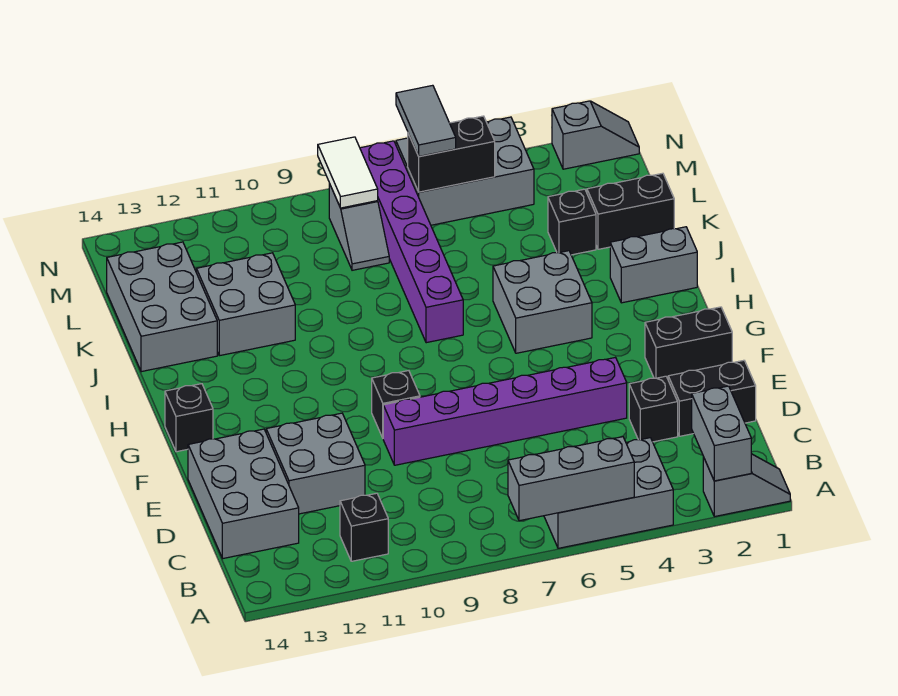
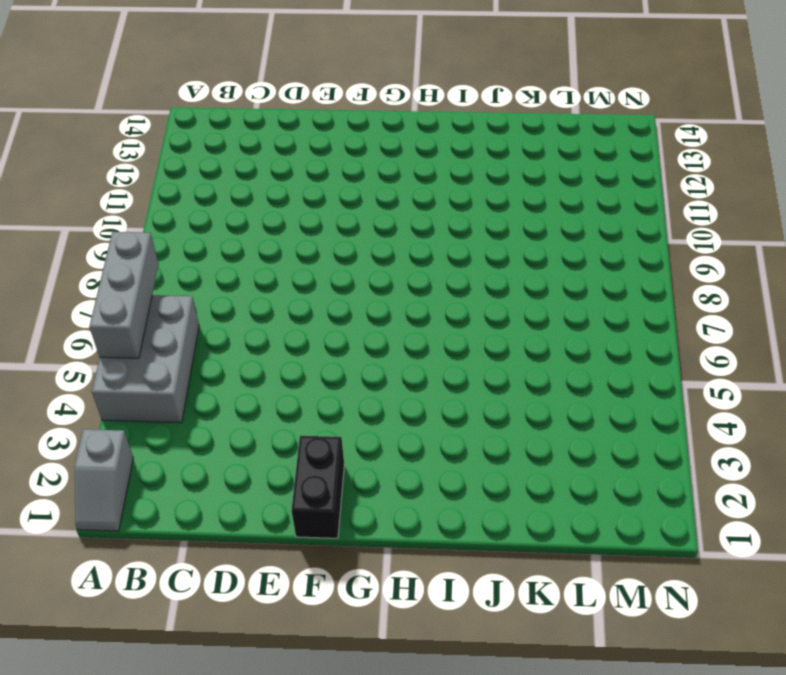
none -> black 1x1 brick [340,493,388,561]
none -> grey 2x3 brick [188,429,299,558]
none -> black 1x2 brick [668,360,756,436]

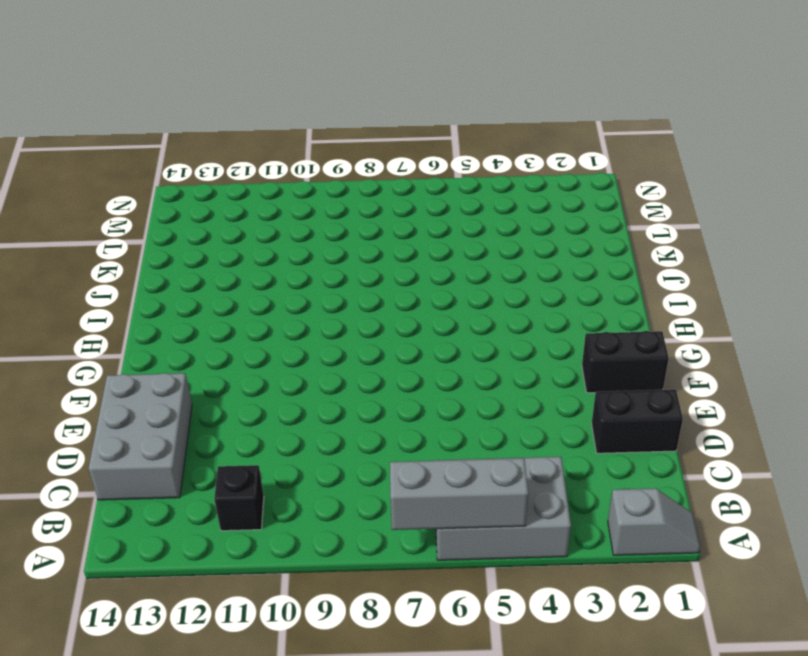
none -> black 1x1 brick [629,376,678,442]
none -> grey 2x2 brick [266,413,365,514]
none -> purple 1x6 brick [383,358,627,465]

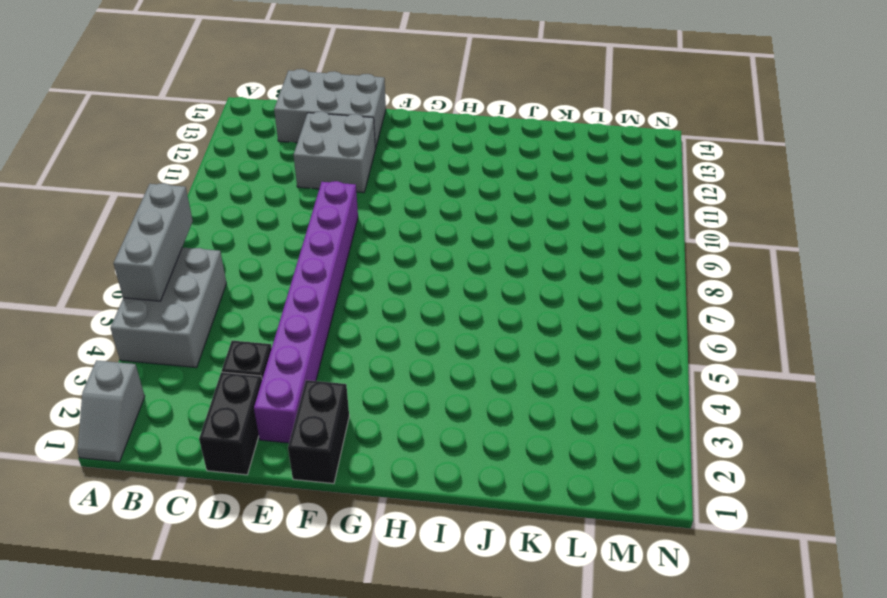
purple 1x8 brick [254,181,358,443] -> purple 1x6 brick [383,358,627,465]
none -> black 1x1 brick [340,493,388,561]
none -> black 1x1 brick [372,371,420,438]
none -> black 1x1 brick [165,384,213,452]

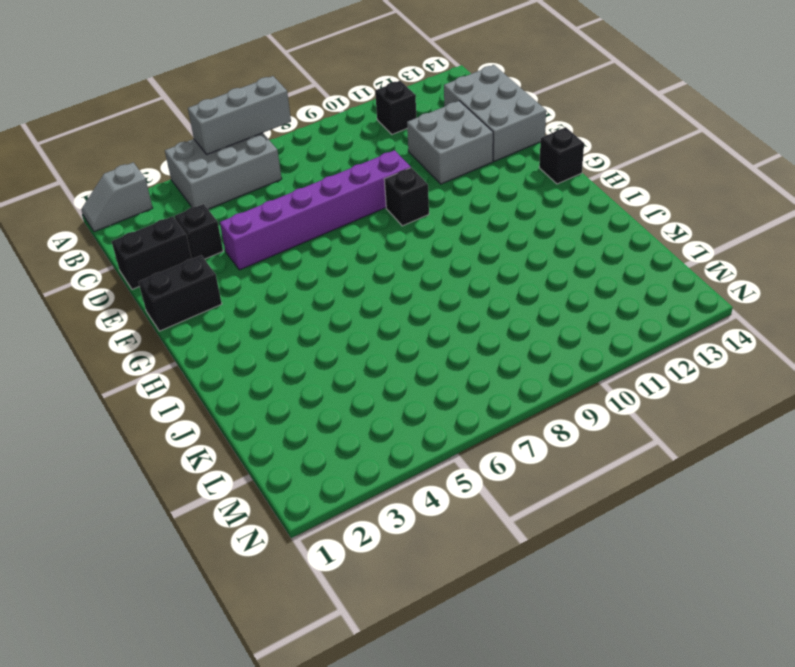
none -> grey 2x2 brick [493,251,592,353]
none -> grey 1x2 brick [610,227,697,303]
none -> purple 1x6 brick [360,141,463,343]

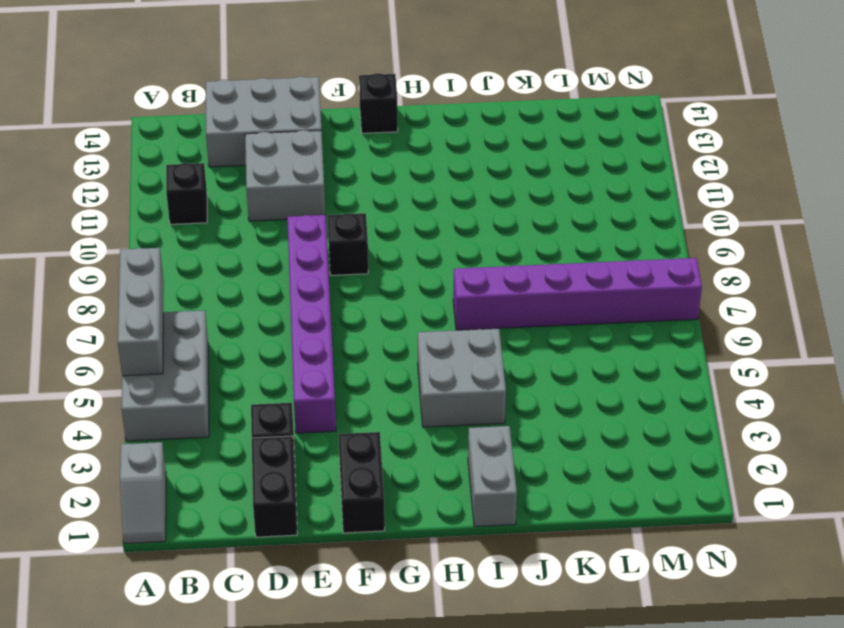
none -> grey 2x2 brick [196,253,295,356]
none -> grey 2x3 brick [107,242,217,372]
none -> black 1x2 brick [587,173,674,249]

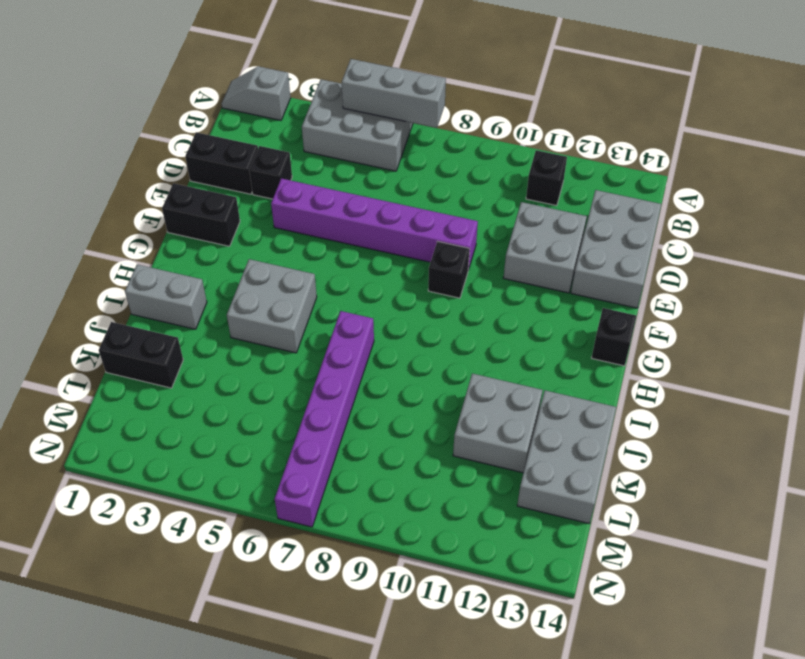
none -> black 1x1 brick [548,189,596,255]
none -> grey 1x2 slope [329,184,389,270]
none -> grey 2x3 brick [396,117,534,225]

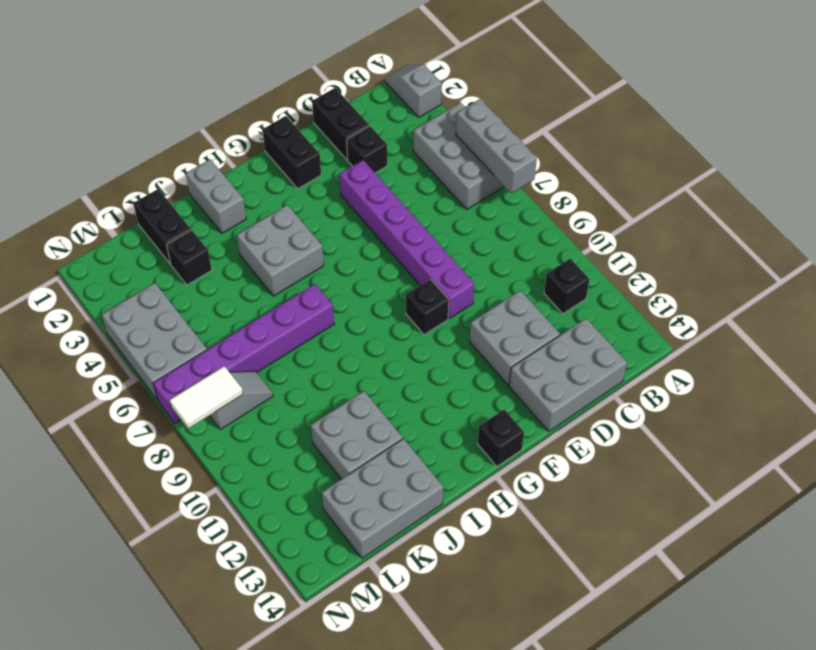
none -> grey 1x2 slope [552,101,639,169]
none -> grey 1x2 brick [692,386,751,481]
none -> black 1x2 brick [408,116,495,192]

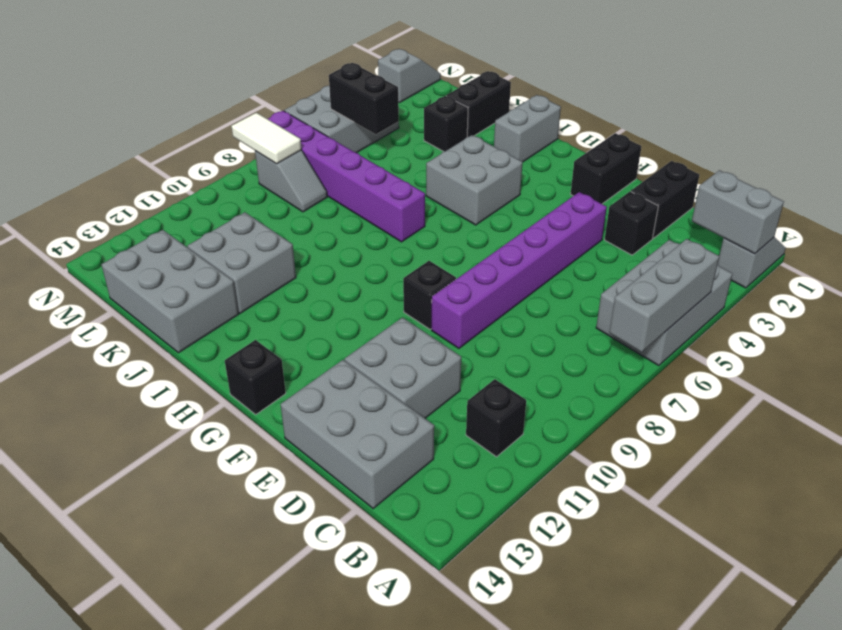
black 1x2 brick [329,63,399,134] -> black 1x2 brick turned to [408,116,495,192]
none -> grey 1x2 tile [396,85,456,156]

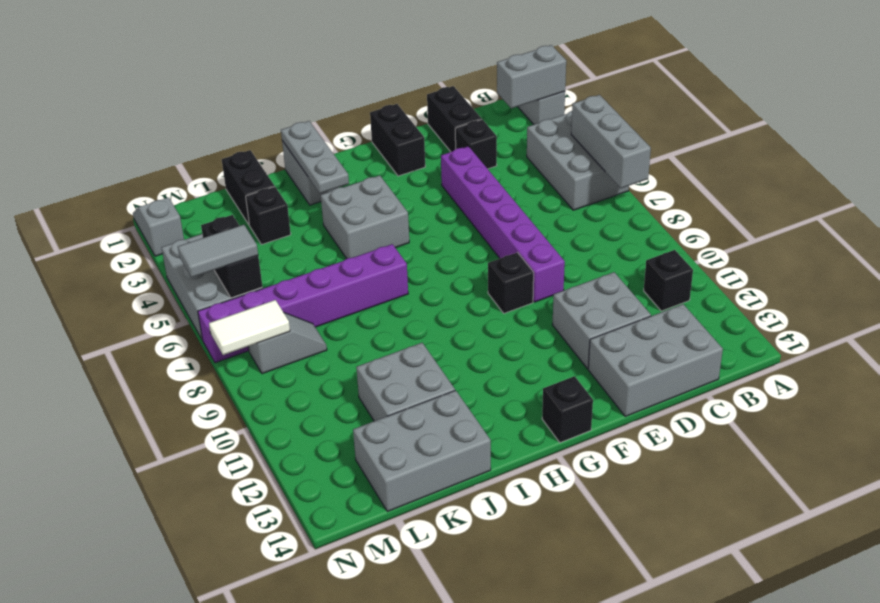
grey 1x3 plate [281,121,349,193] -> none

